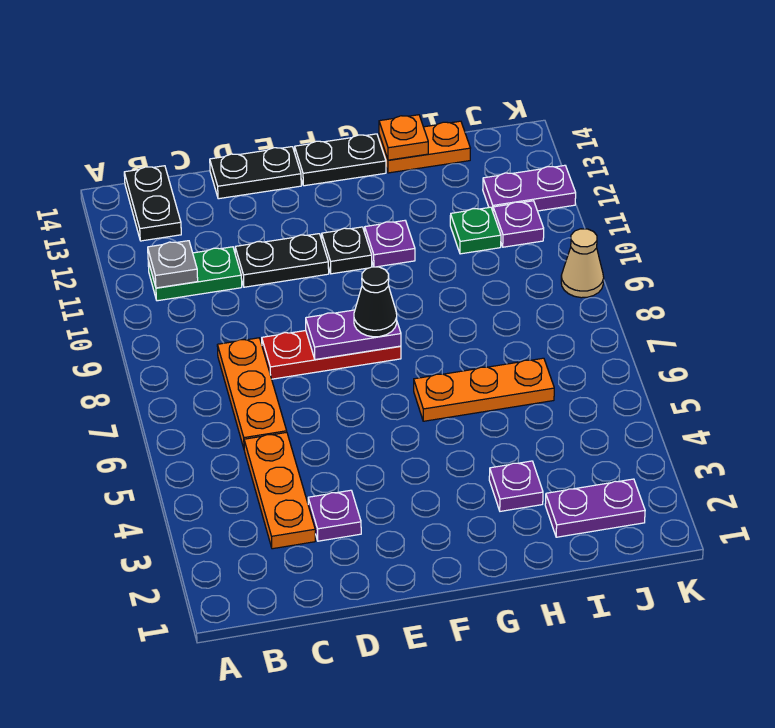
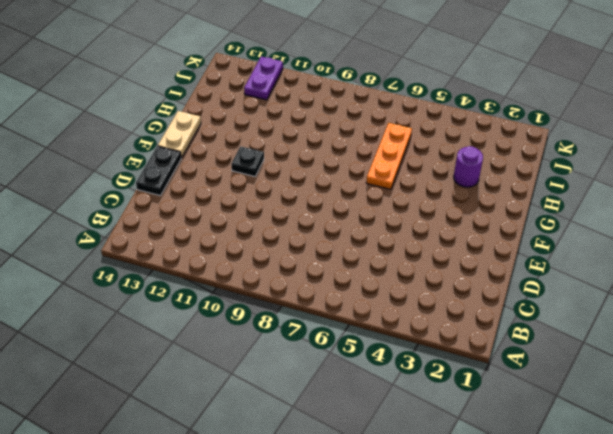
tan 1x2 plate [158,111,201,158] -> black 1x2 plate [295,134,386,186]
purple 1x1 round brick [454,146,483,187] -> purple 1x1 plate [489,461,543,511]
none -> green 1x2 plate [148,247,242,301]
none -> black 1x2 plate [124,166,181,241]
none -> orange 1x3 plate [244,432,315,549]

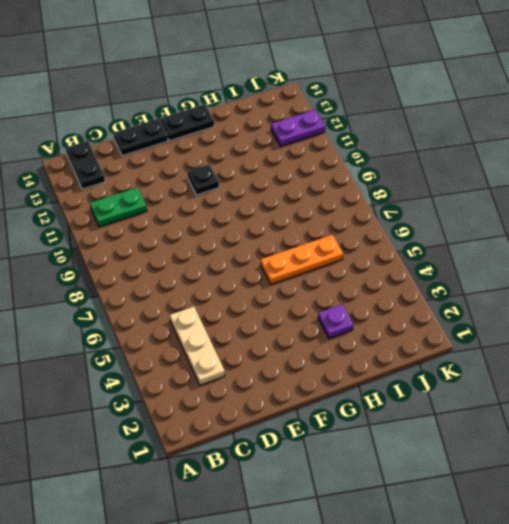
tan 1x3 plate [170,307,225,385] -> orange 1x3 plate [244,432,315,549]
none -> orange 1x3 plate [217,338,287,448]
none -> purple 1x1 plate [308,490,361,541]
none -> red 1x3 plate [262,331,401,379]

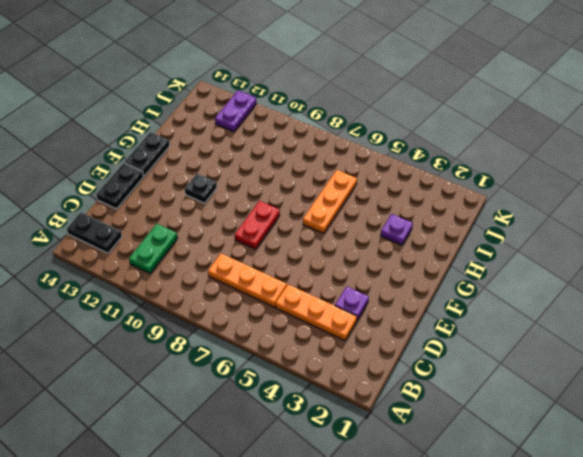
red 1x2 plate [235,201,280,249] -> red 1x3 plate [262,331,401,379]
none -> black 1x2 plate [235,234,329,287]
none -> purple 1x1 plate [365,221,415,267]
none -> orange 1x2 plate [379,121,470,173]

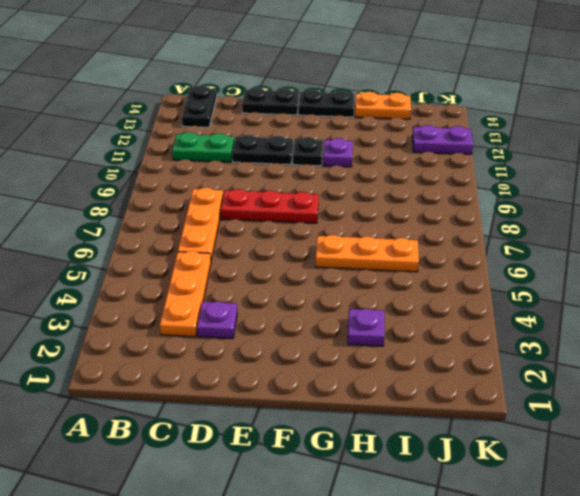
none -> purple 1x2 plate [545,479,645,537]
none -> green 1x1 plate [450,207,501,254]
none -> purple 1x1 plate [493,201,544,247]

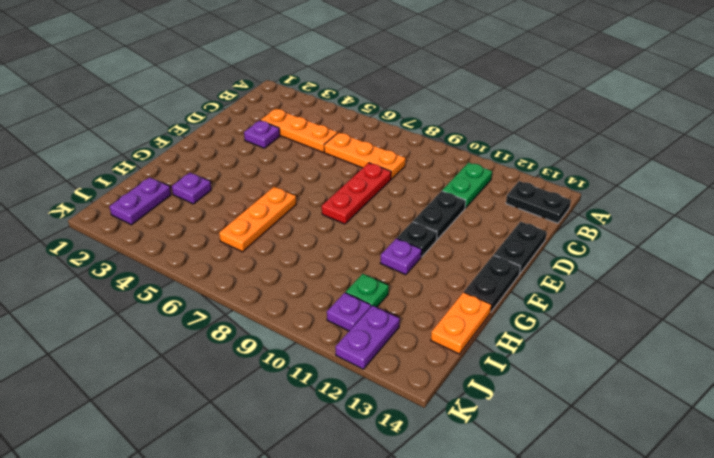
none -> tan 1x1 cone [561,229,604,298]
none -> grey 1x1 plate [148,241,198,288]
none -> purple 1x2 plate [306,310,401,360]

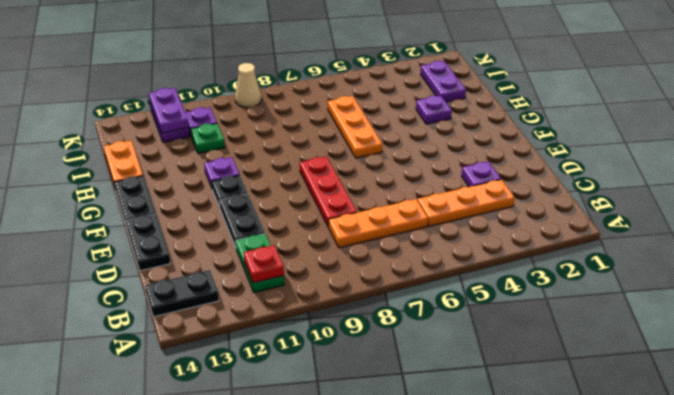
red 1x1 plate [244,245,284,283] -> grey 1x1 plate [148,241,198,288]
purple 1x2 plate [149,88,189,133] -> purple 1x2 plate moved to [306,310,401,360]
none -> orange 1x1 plate [379,115,428,160]
none -> black 1x1 cone [354,267,397,337]

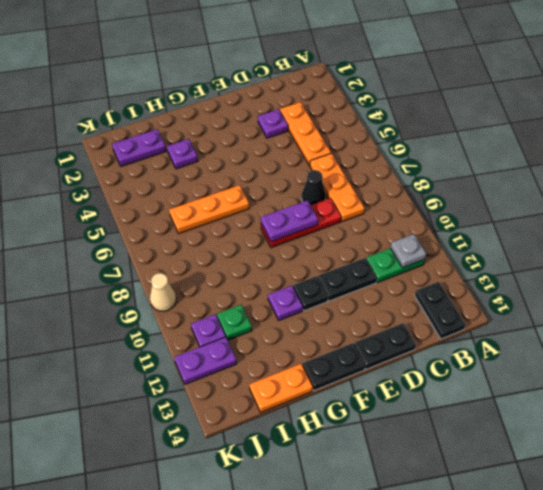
black 1x1 cone [301,170,326,205] -> black 1x1 cone moved to [354,267,397,337]
none -> orange 1x1 plate [379,115,428,160]

